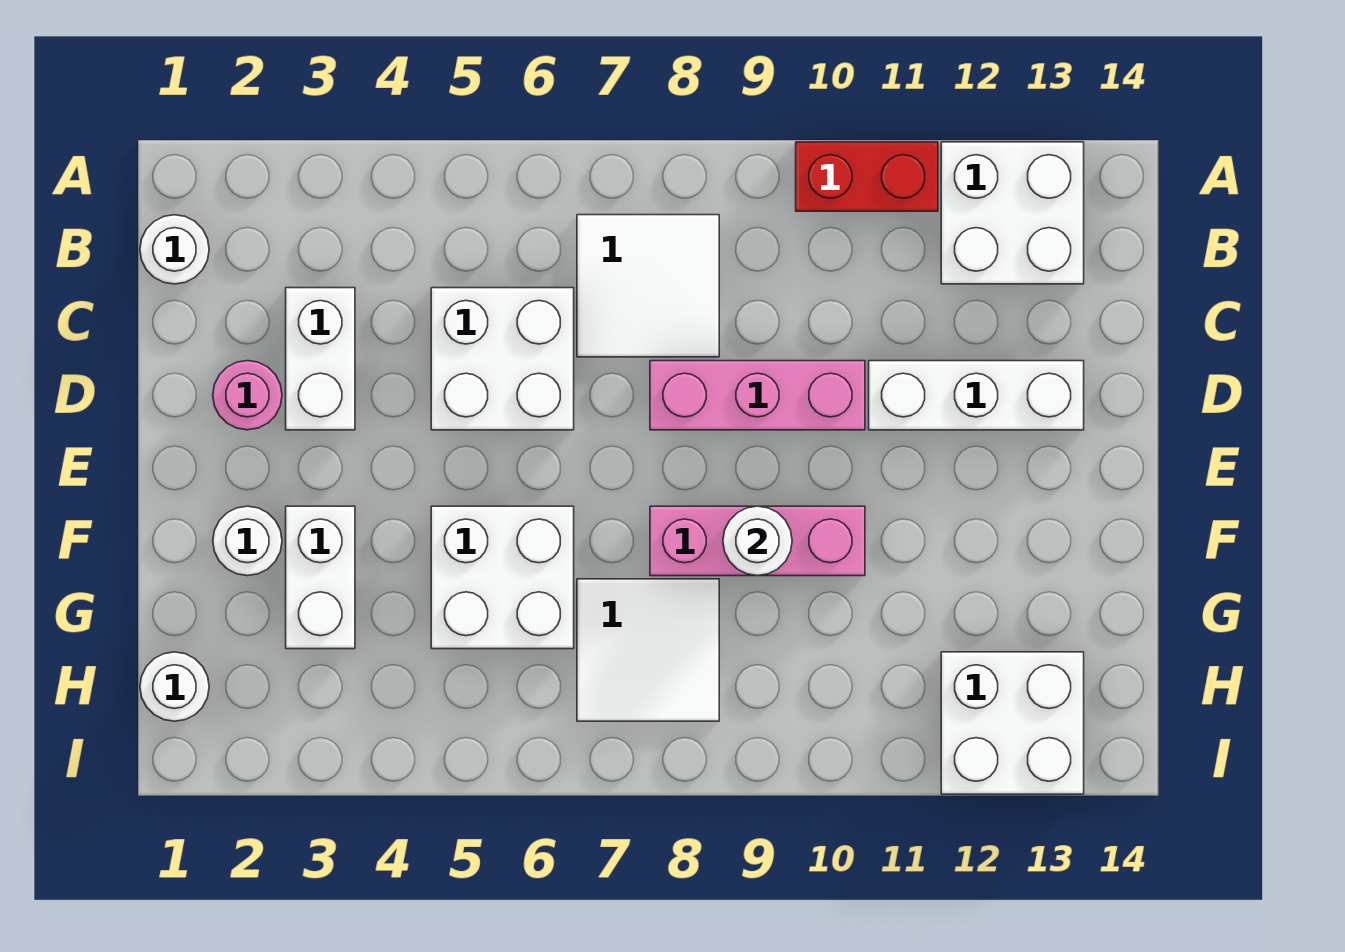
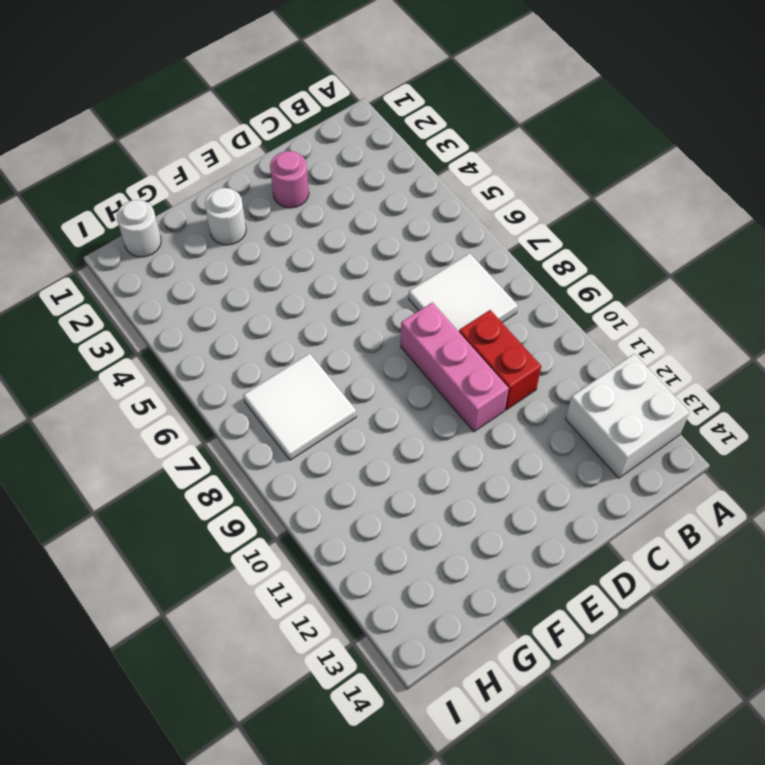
red 1x2 brick [459,310,541,410] -> red 1x2 brick moved to [796,142,938,211]
none -> white 1x1 round brick [140,215,209,284]
none -> white 1x2 brick [286,288,355,430]
none -> white 2x2 brick [431,288,574,430]

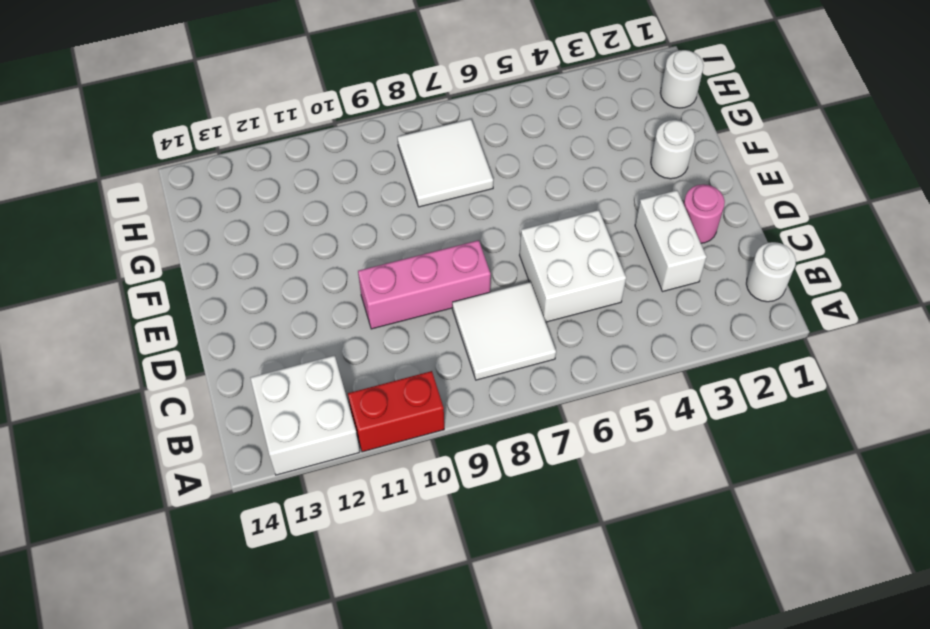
none -> white 1x3 brick [869,361,1084,430]
none -> white 1x2 brick [286,506,355,649]
none -> white 2x2 brick [431,506,574,649]

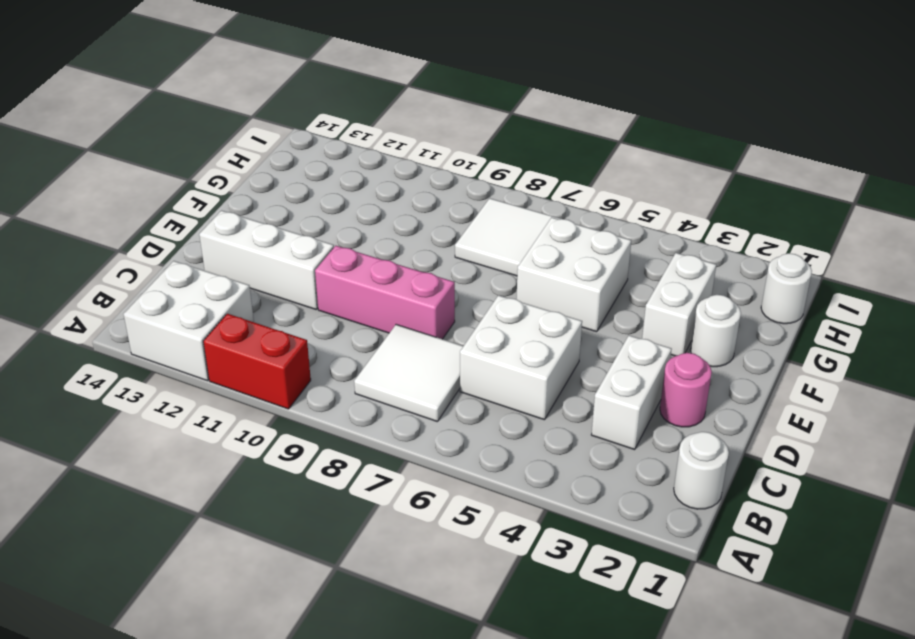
none -> pink 1x3 brick [650,506,865,576]
none -> white 2x2 brick [941,652,1084,794]
none -> white 1x1 round brick [723,506,792,576]

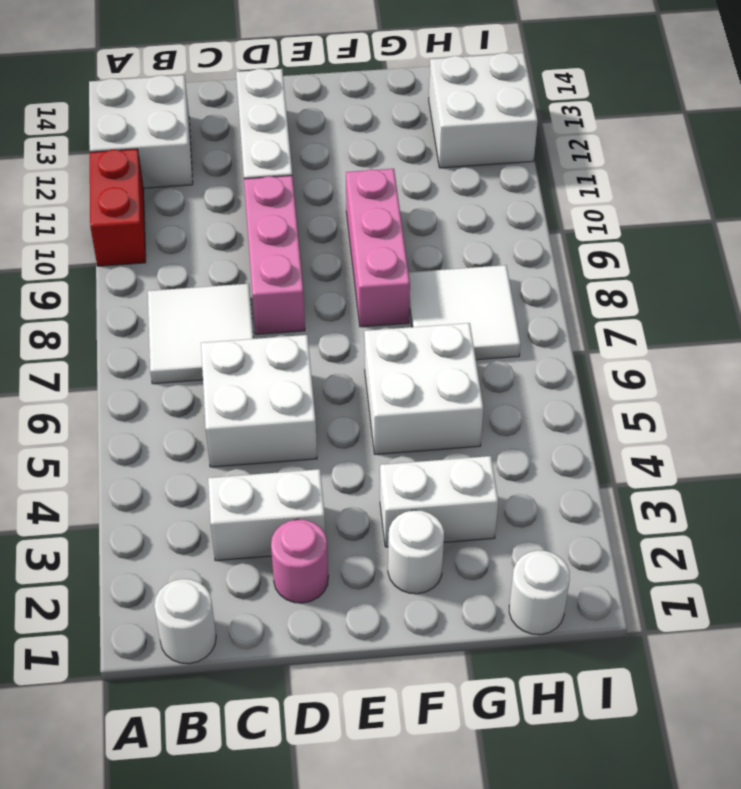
none -> white 1x1 round brick [723,506,792,576]

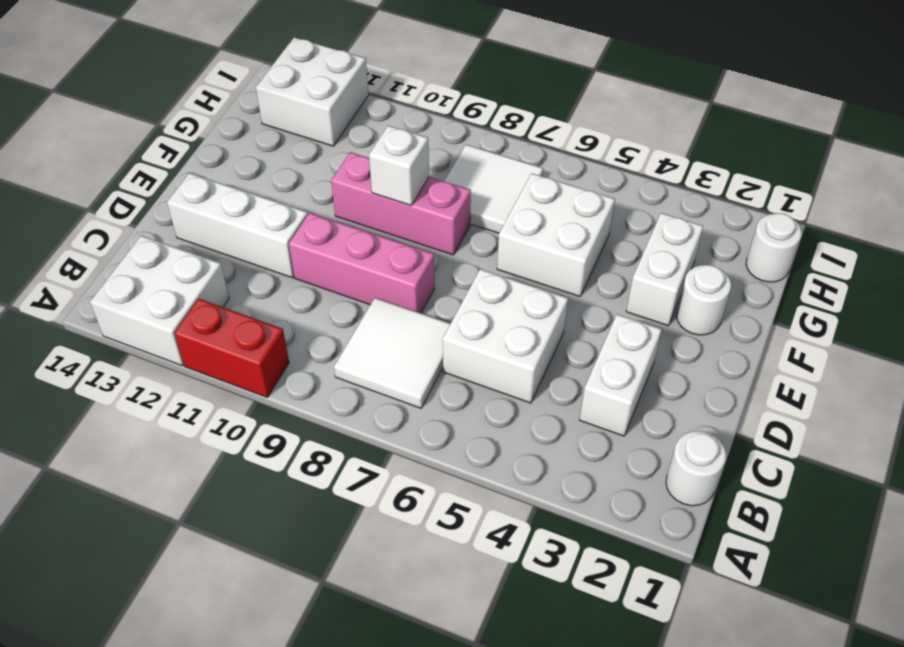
white 1x1 brick [369,126,429,205] -> white 1x1 round brick [723,506,792,576]
none -> pink 1x1 round brick [213,361,282,430]

